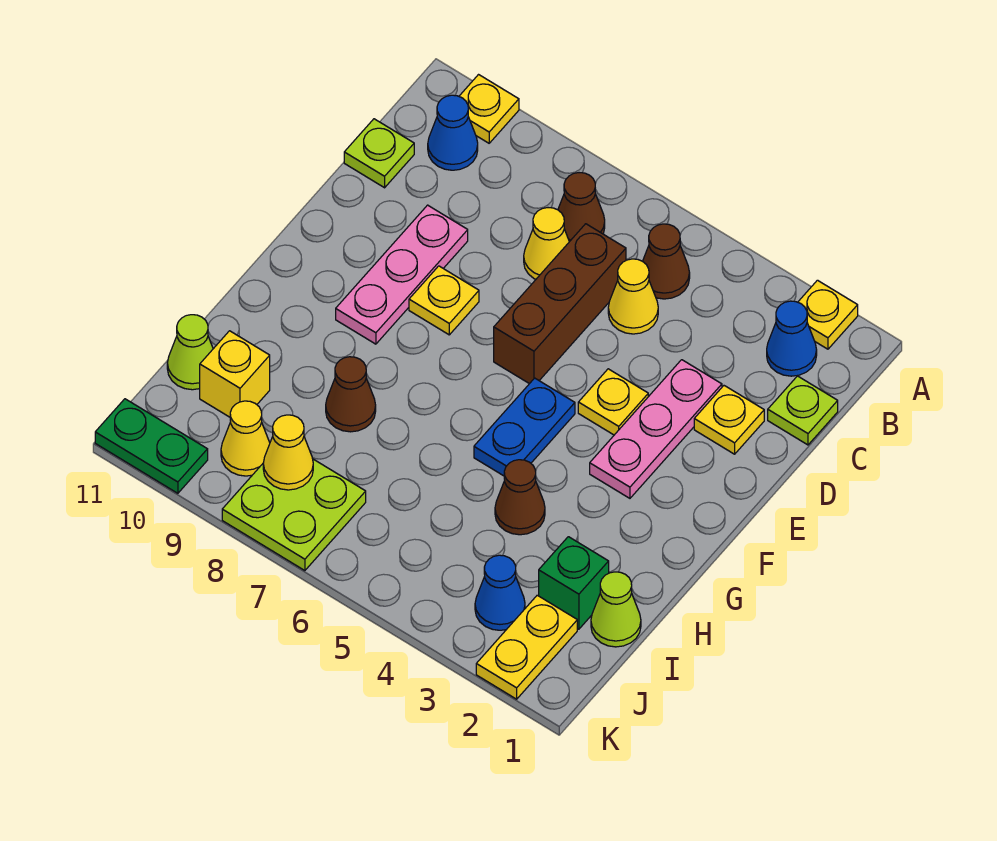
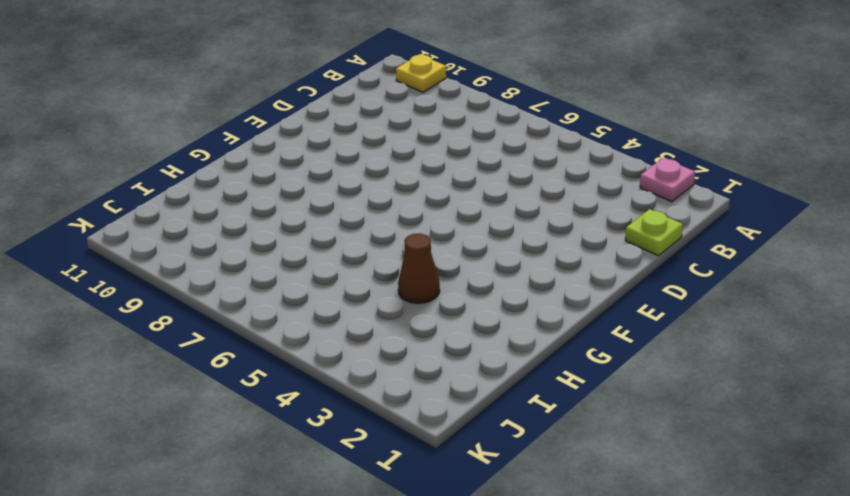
pink 1x1 plate [640,158,695,202] -> yellow 1x1 plate [798,280,858,349]
none -> blue 1x1 cone [767,301,817,376]
none -> brown 1x1 cone [643,224,690,299]
none -> brown 1x1 cone [558,173,605,242]

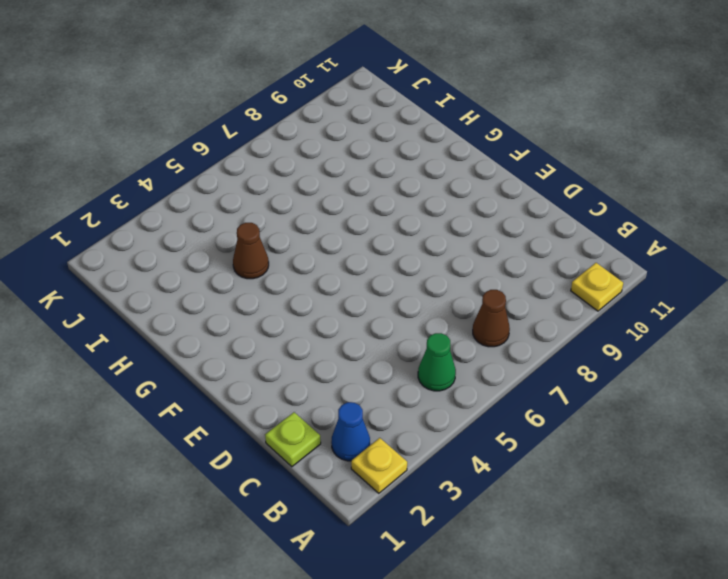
green 1x1 cone [418,333,456,391] -> brown 1x1 cone [643,224,690,299]
none -> blue 1x1 cone [428,95,478,170]
none -> yellow 1x1 cone [608,259,658,334]
none -> brown 1x3 brick [494,224,626,384]

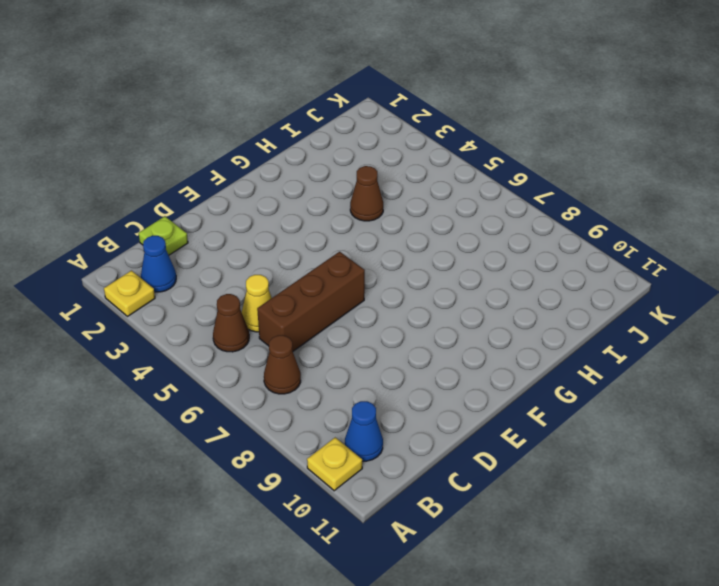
none -> yellow 1x1 cone [524,208,569,279]
none -> lime 1x1 plate [344,119,414,188]
none -> yellow 1x1 plate [694,386,764,454]

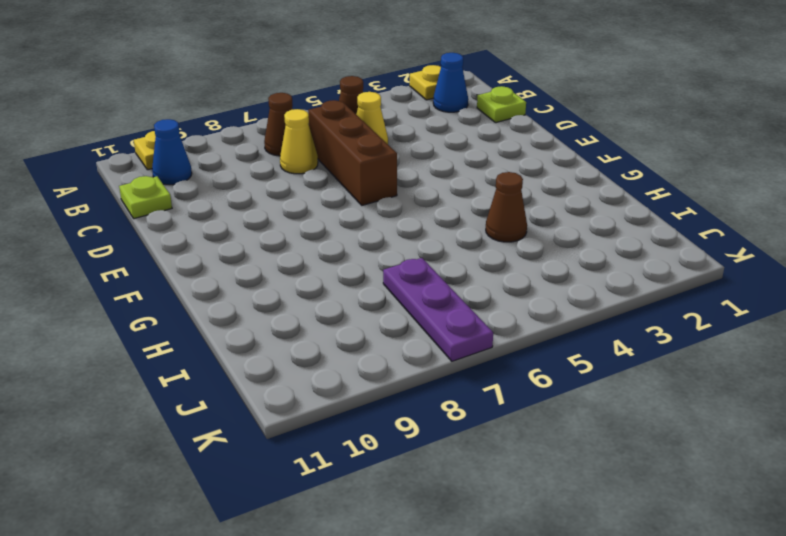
purple 1x3 plate [383,258,493,361] -> lime 2x2 plate [222,459,366,571]
none -> yellow 1x1 plate [694,386,764,454]
none -> pink 1x3 plate [590,360,722,498]
none -> pink 1x3 plate [336,205,468,344]

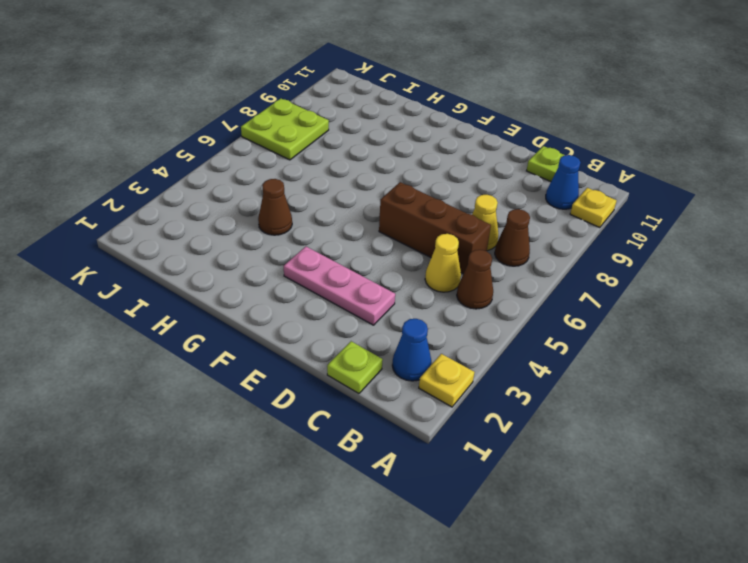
none -> yellow 1x1 plate [694,386,764,454]
none -> pink 1x3 plate [336,205,468,344]
none -> yellow 1x1 plate [578,369,648,435]

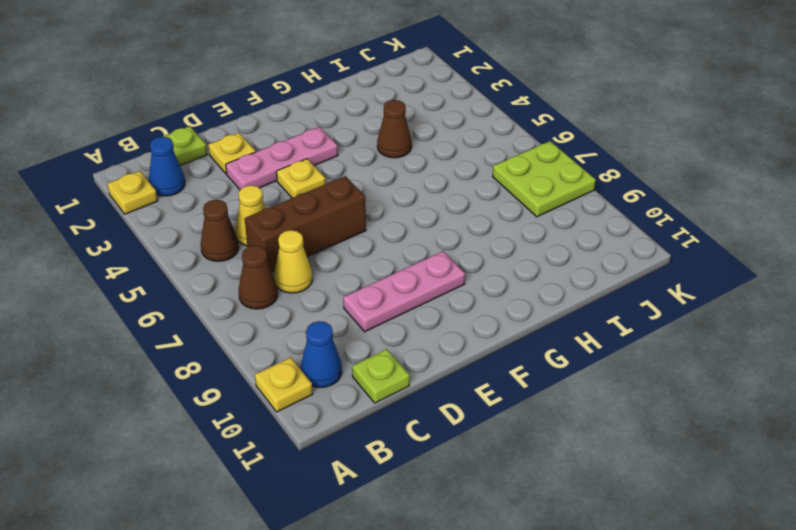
none -> yellow 1x1 plate [409,266,479,335]
none -> blue 1x2 plate [474,378,575,476]
none -> brown 1x1 cone [326,357,376,432]

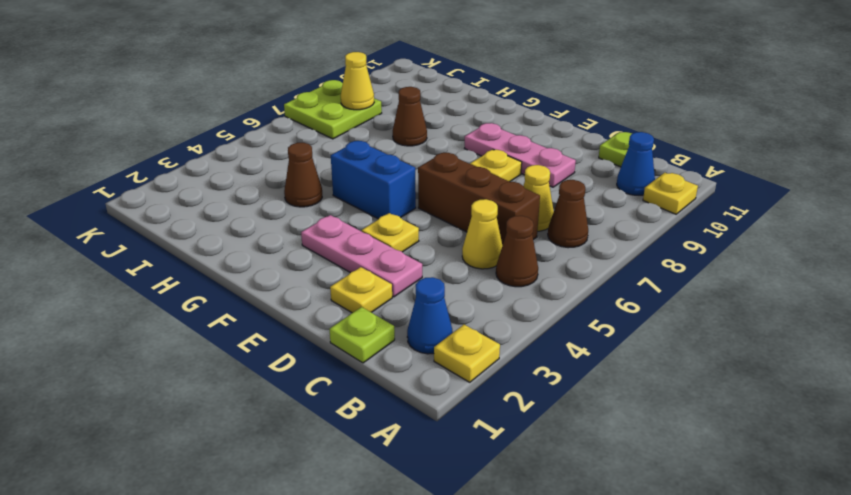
blue 1x2 brick [331,141,416,219] -> blue 1x2 plate [474,378,575,476]
none -> lime 1x1 cone [591,572,641,647]
none -> green 1x1 brick [539,537,609,629]
none -> yellow 1x1 brick [200,331,270,417]

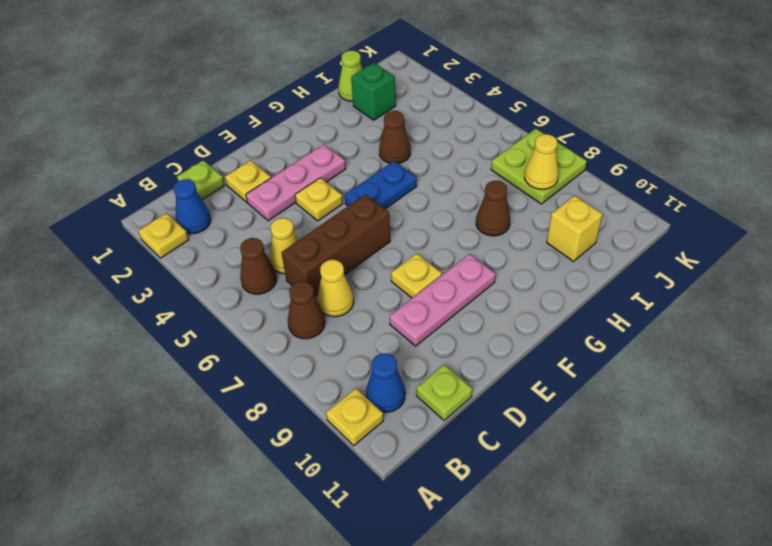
none -> lime 1x1 cone [167,315,213,390]
none -> yellow 1x2 plate [476,595,577,699]
none -> blue 1x1 cone [475,555,525,630]

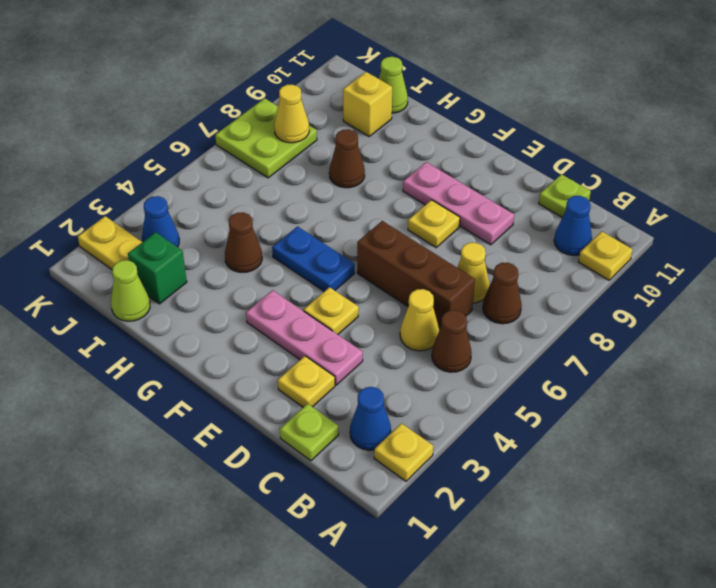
none -> yellow 1x1 cone [221,401,270,476]
none -> green 1x2 plate [95,399,208,493]

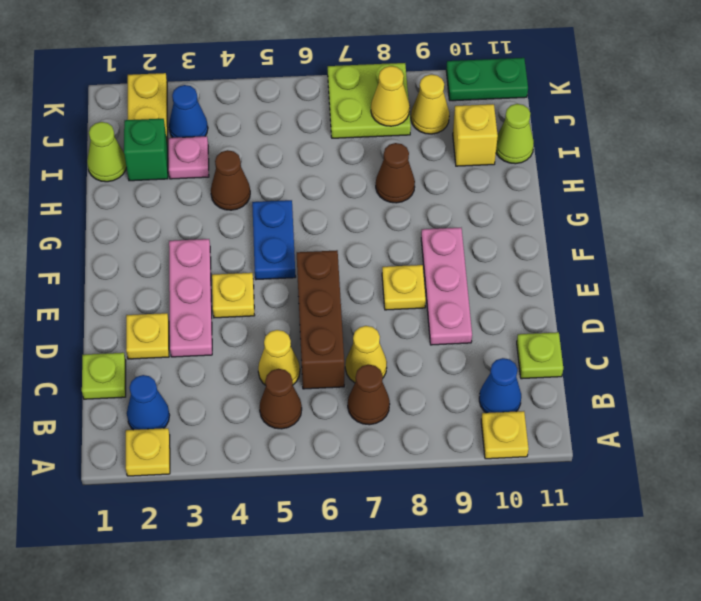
pink 1x1 plate [168,136,209,179] -> none

